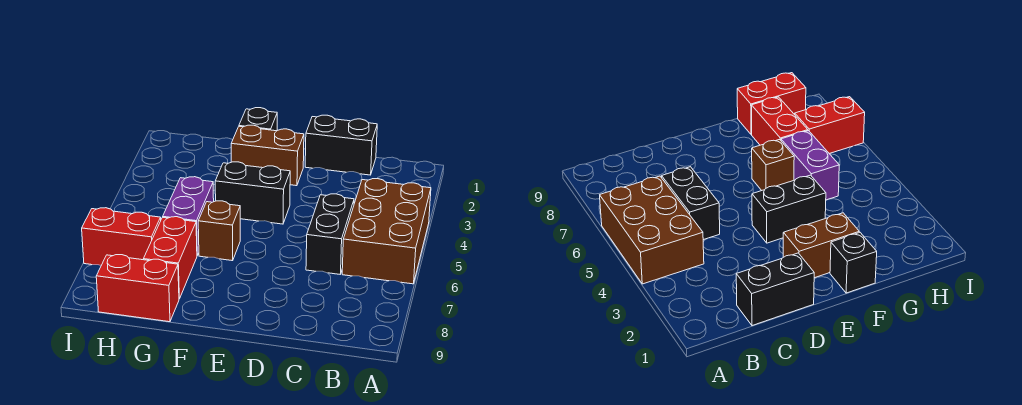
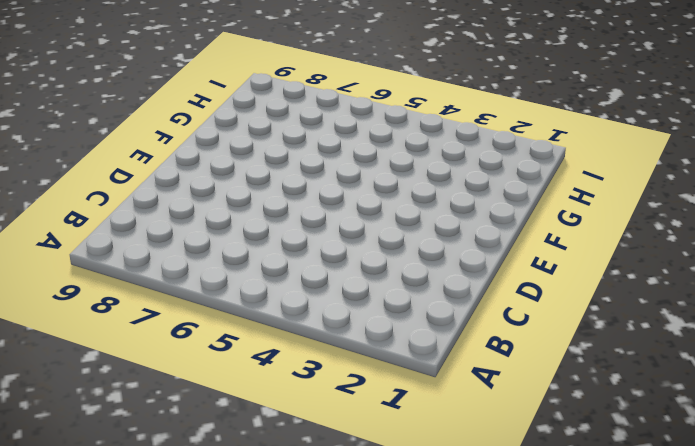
none -> brown 2x3 brick [342,179,431,284]
none -> black 1x2 brick [305,115,377,175]

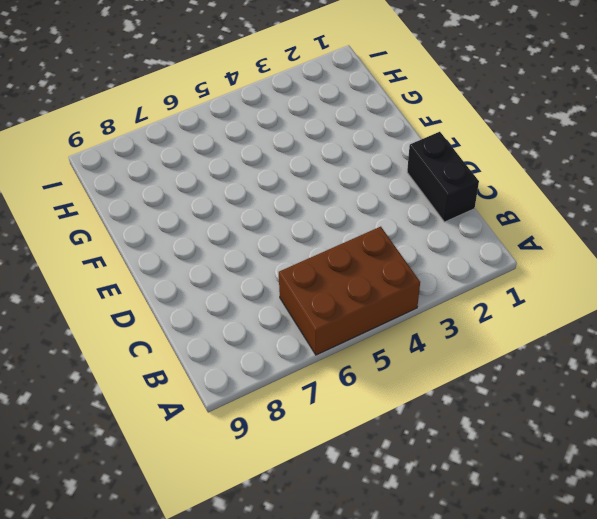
none -> black 1x2 brick [306,194,354,274]
none -> brown 1x2 brick [231,125,304,186]

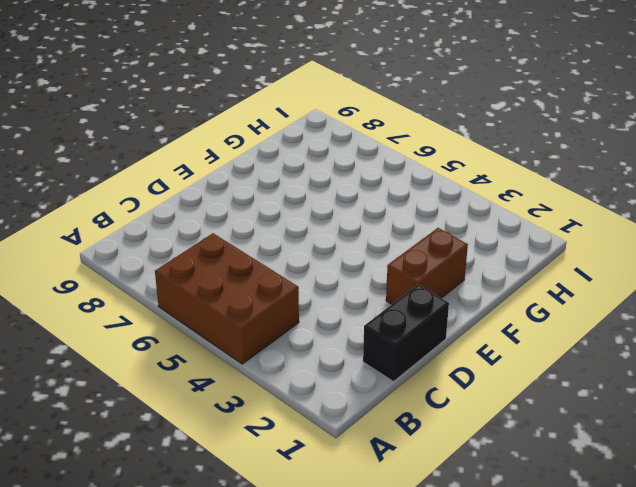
none -> black 1x2 brick [306,194,354,274]
none -> black 1x2 brick [215,162,290,224]

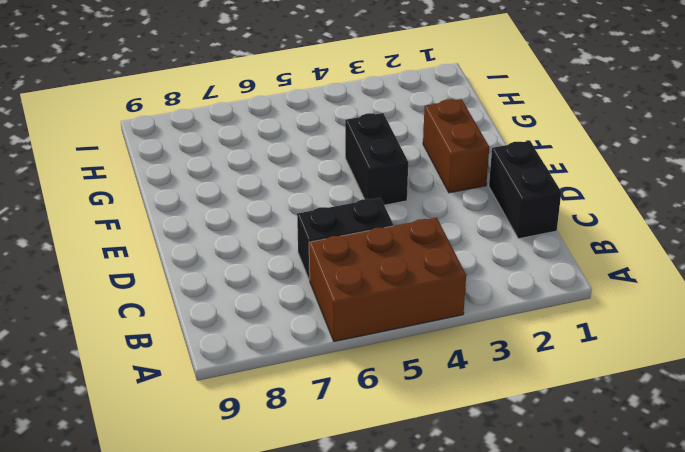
none -> black 1x1 brick [239,108,277,131]
none -> brown 1x1 brick [198,201,240,261]

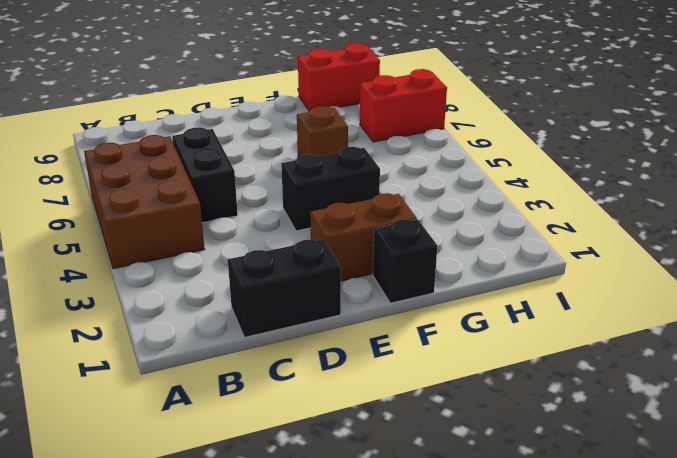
none -> purple 1x2 brick [163,177,214,255]
none -> red 1x2 brick [144,217,197,299]

